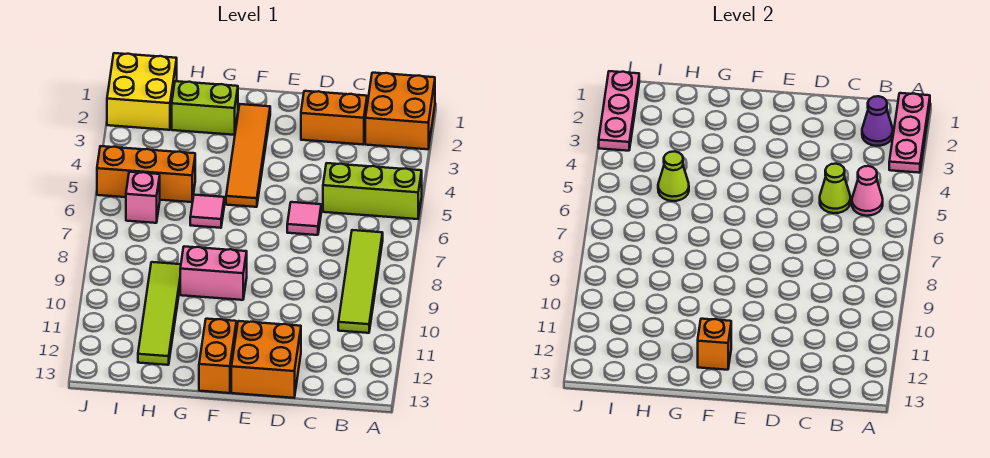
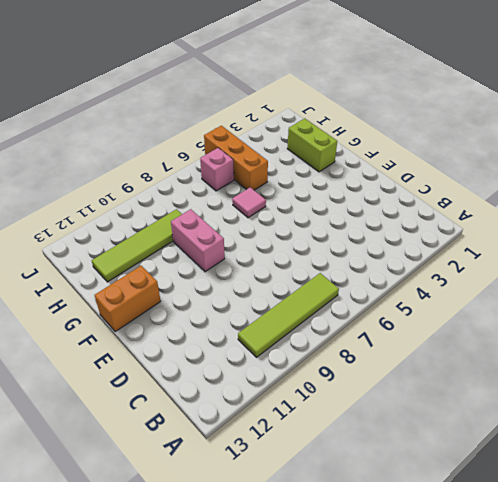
none -> orange 2x2 brick [365,73,435,149]
none -> lime 1x3 brick [323,163,422,219]
none -> orange 1x2 brick [301,91,367,145]

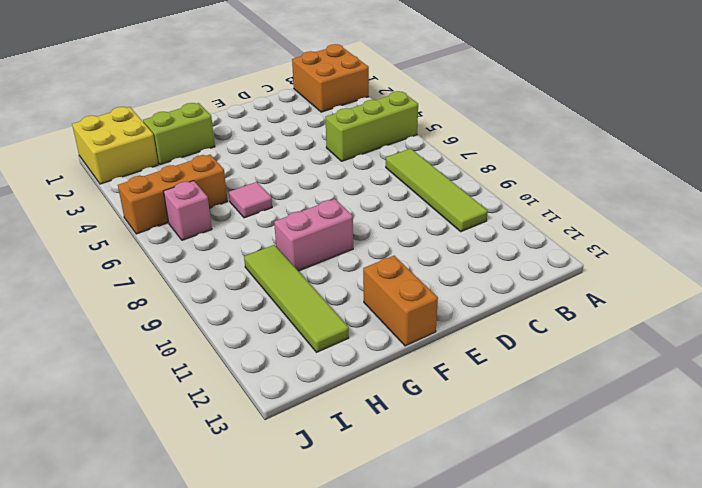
none -> orange 1x2 brick [301,91,367,145]
none -> pink 1x1 tile [287,202,321,235]
none -> orange 2x2 brick [231,321,301,398]

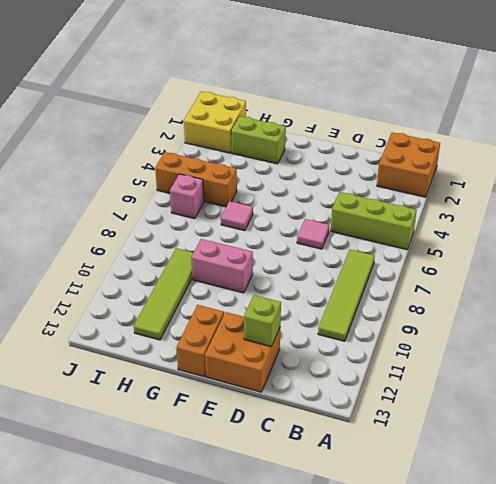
lime 1x1 brick [244,295,281,347] -> none
none -> orange 1x2 brick [301,91,367,145]
none -> orange 1x4 tile [226,104,270,207]
none -> pink 1x3 plate [889,93,930,173]

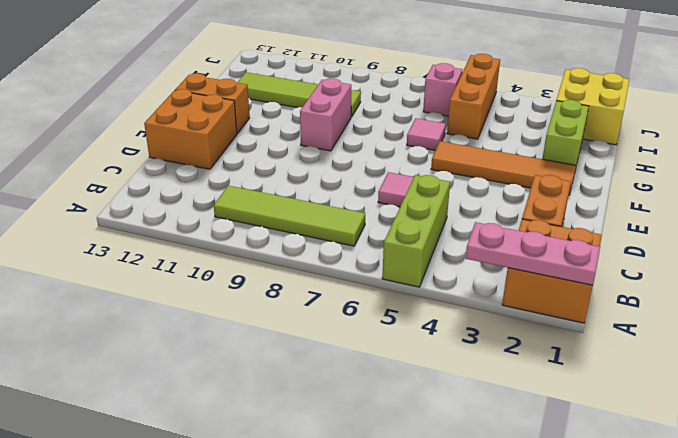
none -> purple 1x1 cone [862,96,893,146]
none -> pink 1x1 cone [852,166,883,216]
none -> lime 1x1 cone [820,164,850,213]

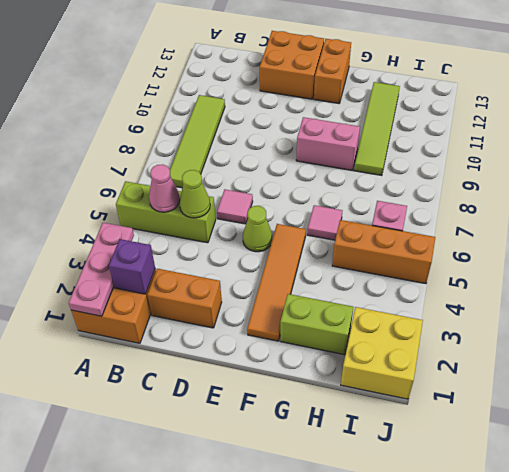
purple 1x1 brick [109,239,155,294] -> purple 1x1 cone [862,96,893,146]
lime 1x1 cone [243,206,272,252] -> lime 1x1 cone moved to [658,151,689,201]
none -> orange 1x1 brick [698,319,731,370]
none -> pink 1x3 plate [599,71,639,151]

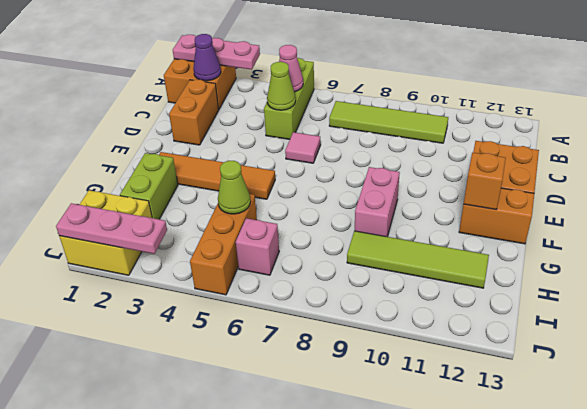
none -> pink 1x1 tile [190,195,224,228]

